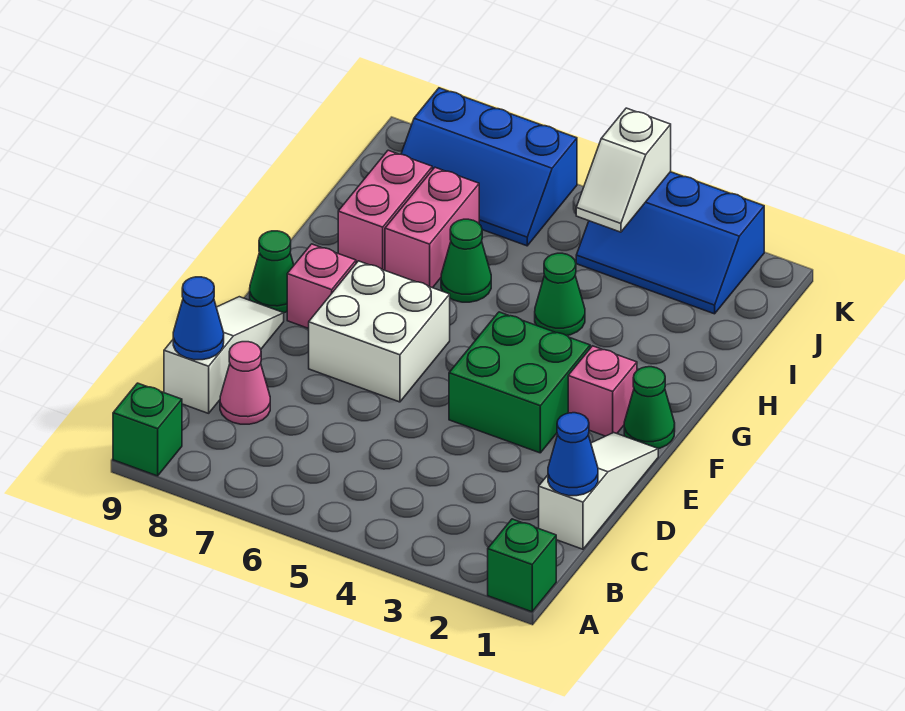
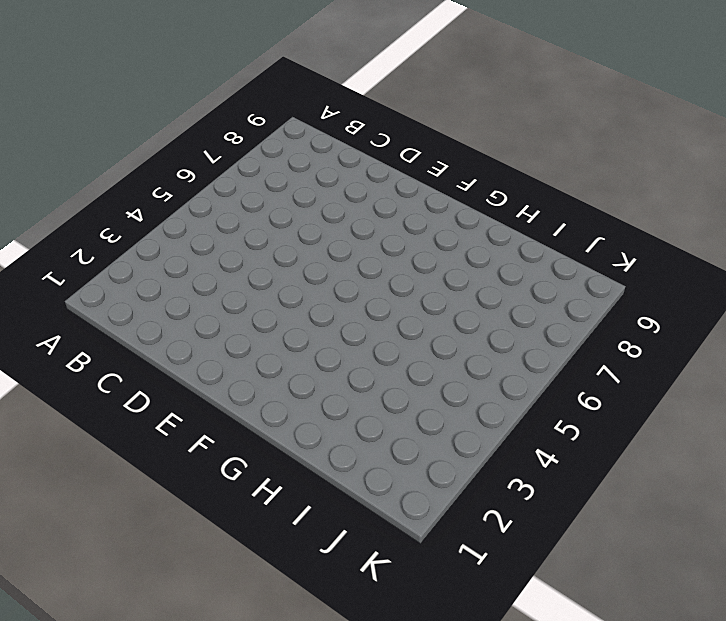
none -> green 1x1 brick [488,519,556,612]
none -> green 1x1 brick [113,383,182,476]
none -> white 1x3 slope [539,433,658,549]

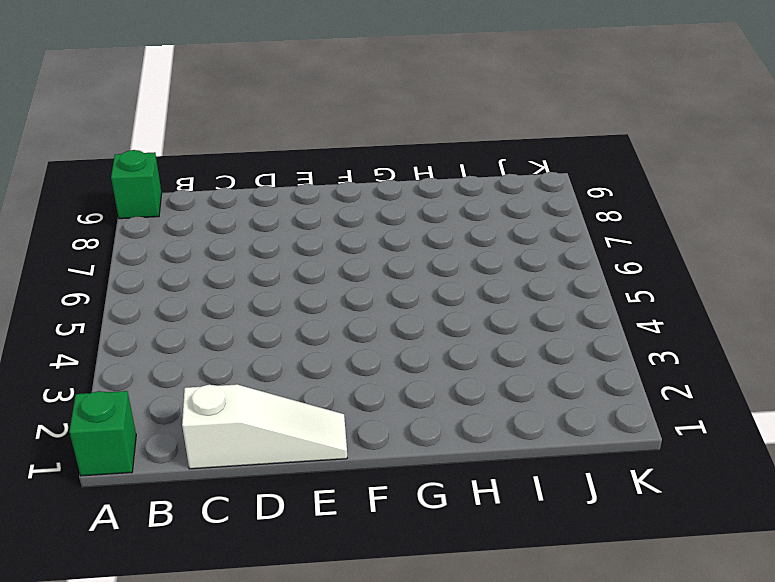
none -> pink 1x1 cone [220,342,270,424]
none -> white 1x3 slope [164,297,284,413]
none -> green 2x2 brick [449,312,590,453]

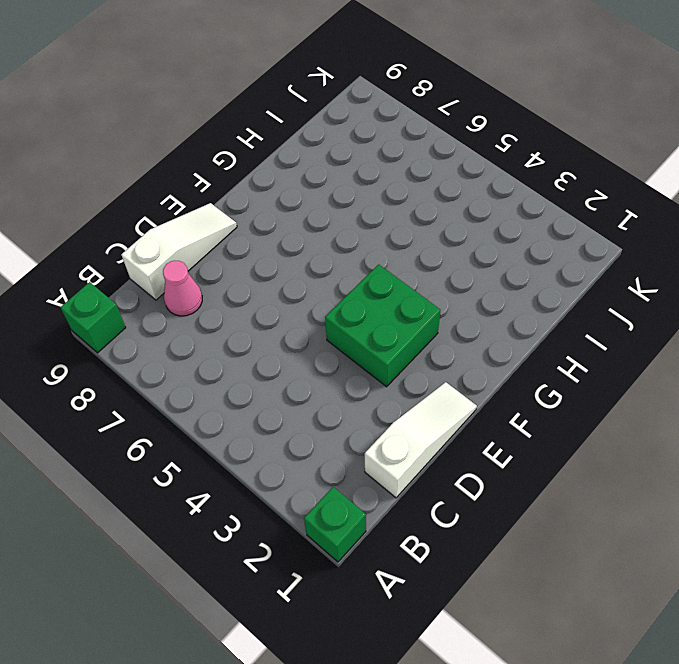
none -> white 2x2 brick [309,261,450,402]
none -> green 1x1 cone [624,367,675,449]
none -> pink 1x1 brick [568,346,637,436]

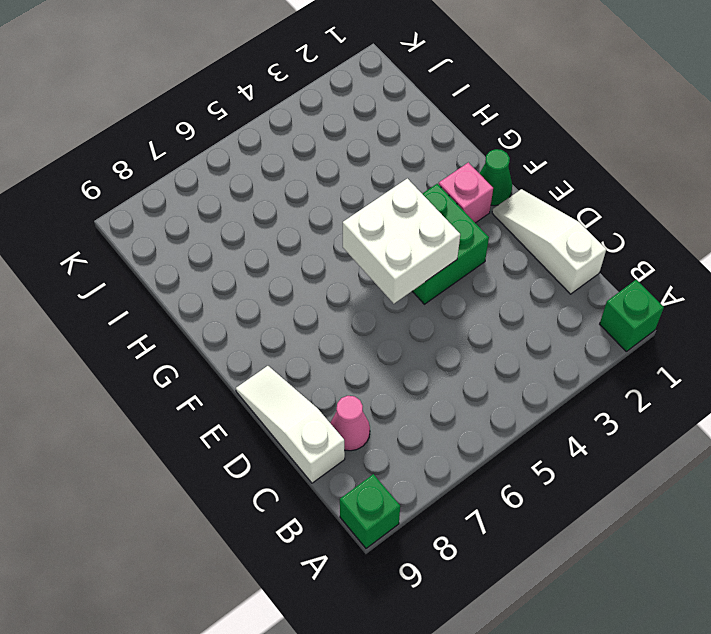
white 2x2 brick [343,178,460,304] -> white 2x2 brick moved to [309,261,450,402]
none -> pink 1x1 brick [287,244,356,329]
none -> green 1x1 cone [250,231,294,313]
none -> green 1x1 cone [535,253,585,336]

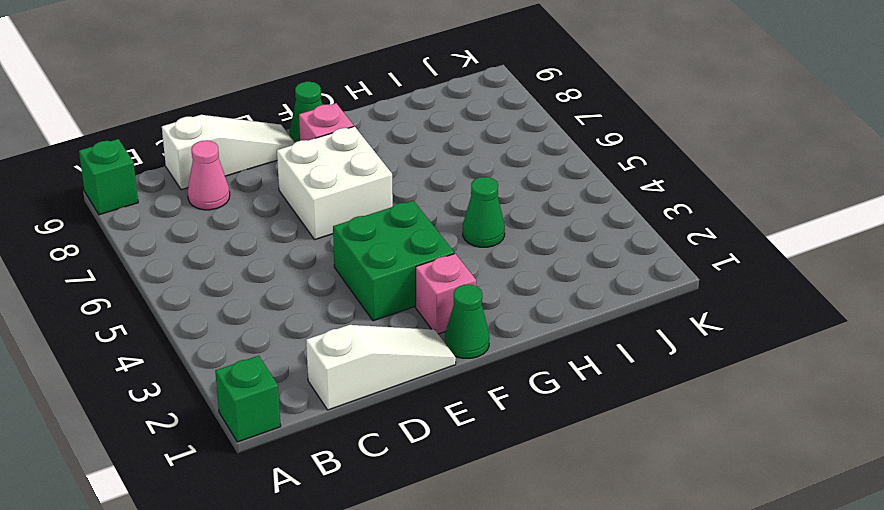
none -> green 1x1 cone [441,219,491,302]
none -> pink 1x2 brick [385,167,479,288]
none -> pink 1x2 brick [338,150,432,270]

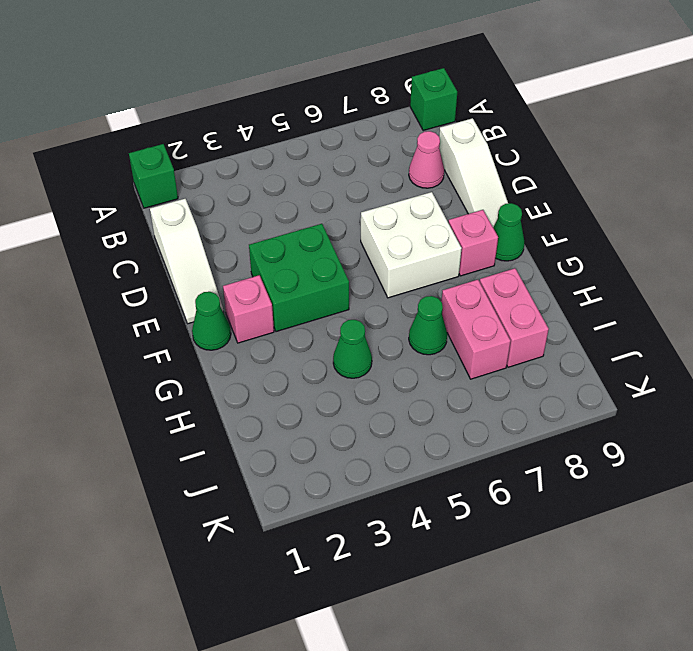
none -> blue 2x3 slope [576,172,764,314]
none -> blue 2x3 slope [401,88,577,246]
none -> blue 1x1 cone [548,413,598,496]

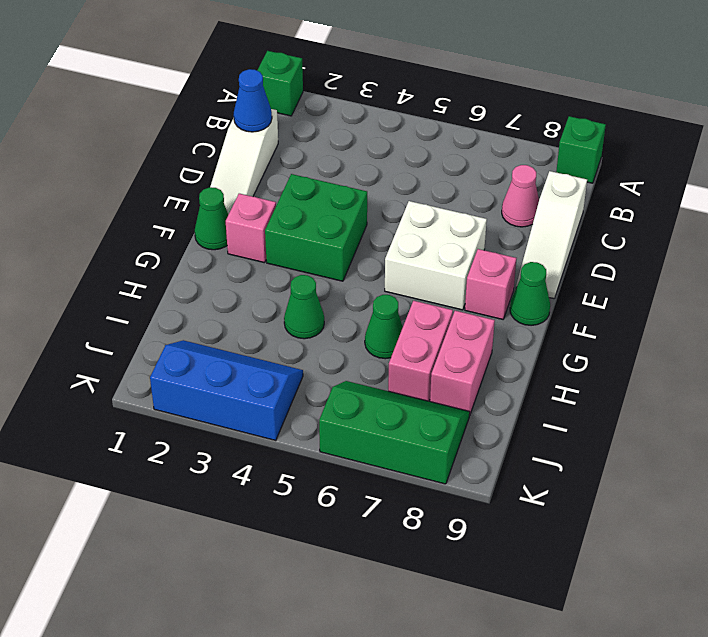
green 2x3 slope [319,381,470,484] -> blue 2x3 slope [401,88,577,246]
none -> blue 1x1 cone [173,277,224,360]
none -> white 1x2 slope [576,108,671,232]

